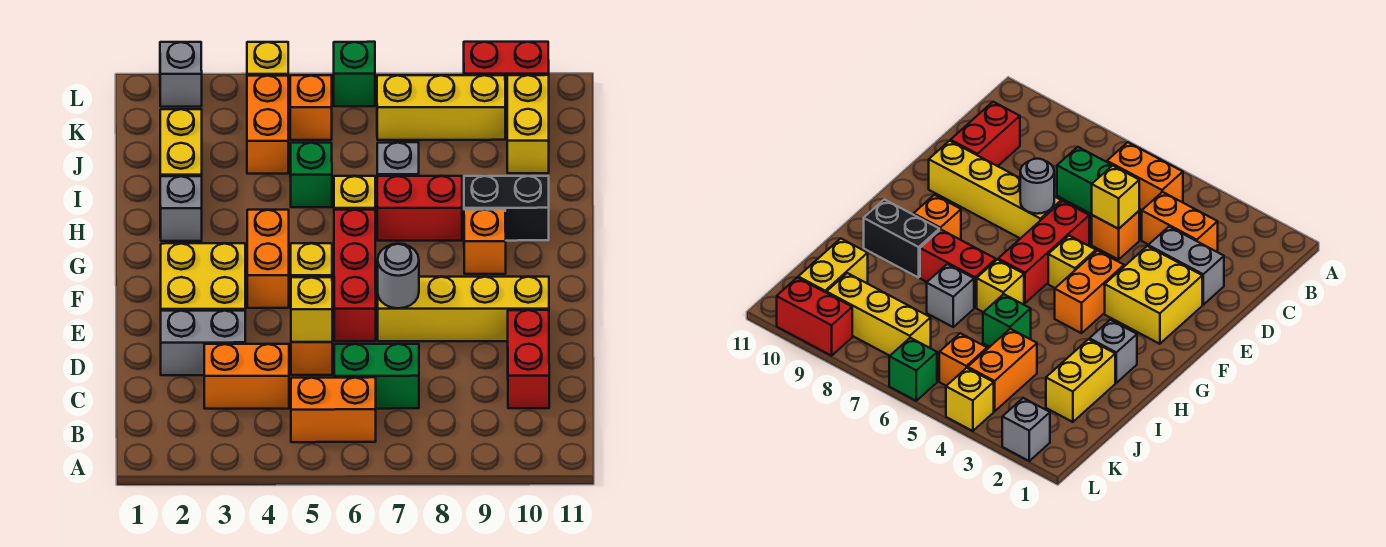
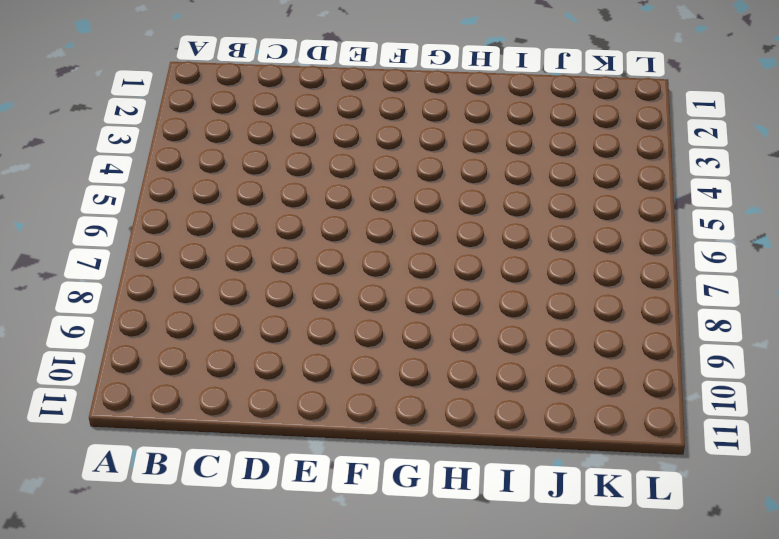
none -> orange 1x2 brick [291,377,376,442]
none -> orange 1x2 brick [204,344,289,409]
none -> green 1x2 brick [334,344,419,409]

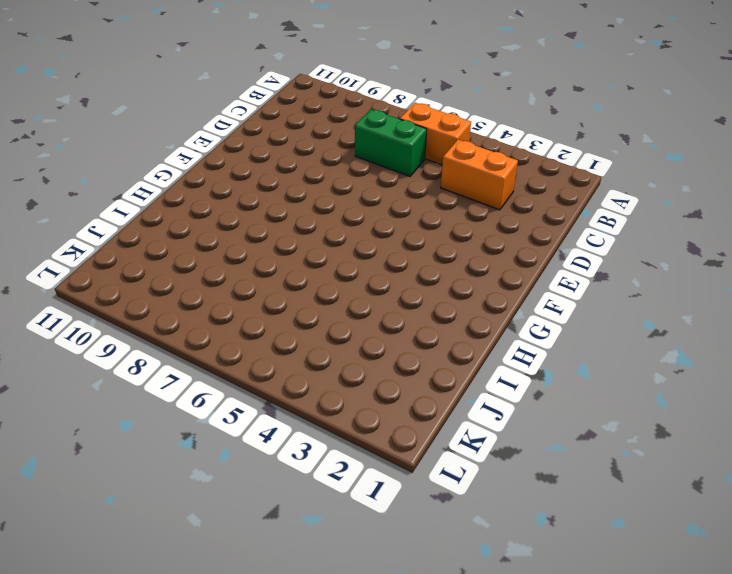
none -> red 1x2 brick [508,310,549,408]
none -> grey 1x2 brick [161,311,245,375]
none -> orange 1x1 brick [291,342,332,375]

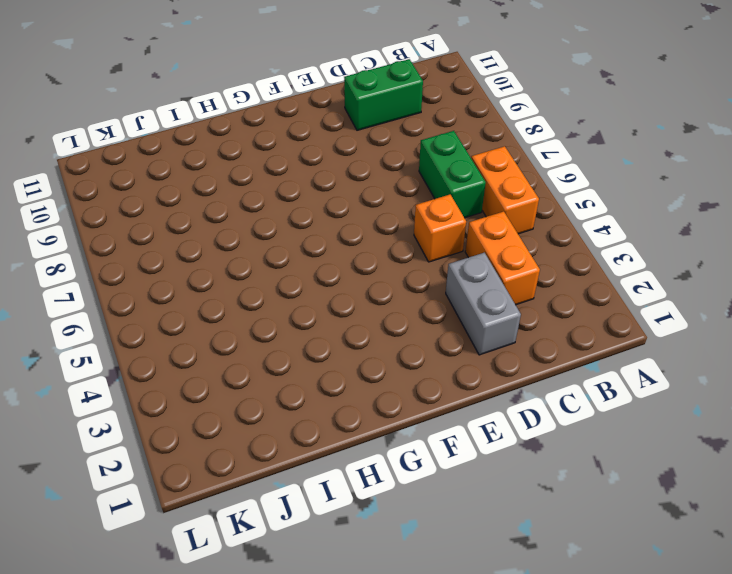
green 1x2 brick [344,59,423,130] -> red 1x2 brick [508,310,549,408]
none -> yellow 2x2 brick [161,243,245,311]
none -> red 1x3 brick [334,210,376,341]
none -> yellow 1x4 brick [378,277,549,341]

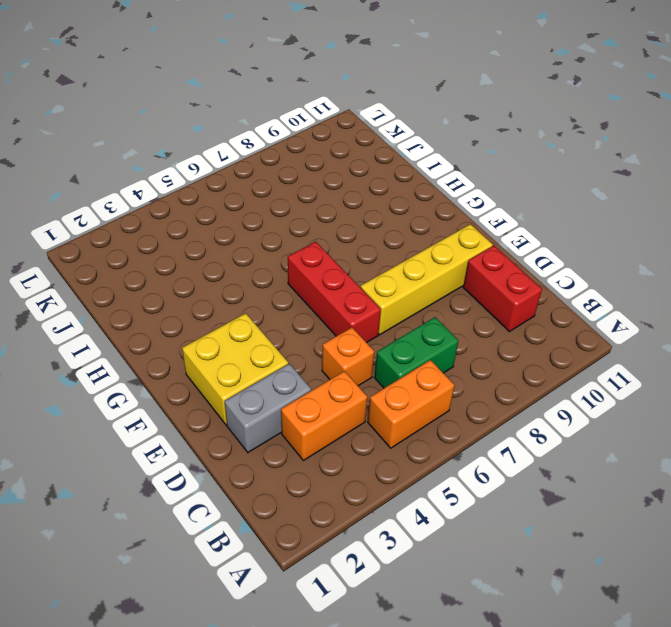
none -> orange 1x2 brick [247,210,289,308]
none -> yellow 1x1 brick [291,243,332,277]
none -> orange 1x1 brick [464,209,506,274]

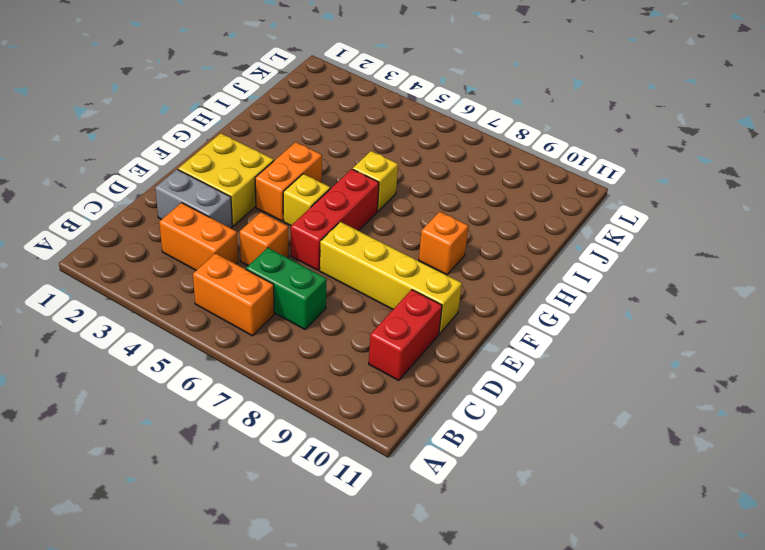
none -> grey 1x1 brick [160,176,202,241]
none -> red 1x2 brick [377,176,462,241]
none -> black 1x2 brick [464,176,549,241]

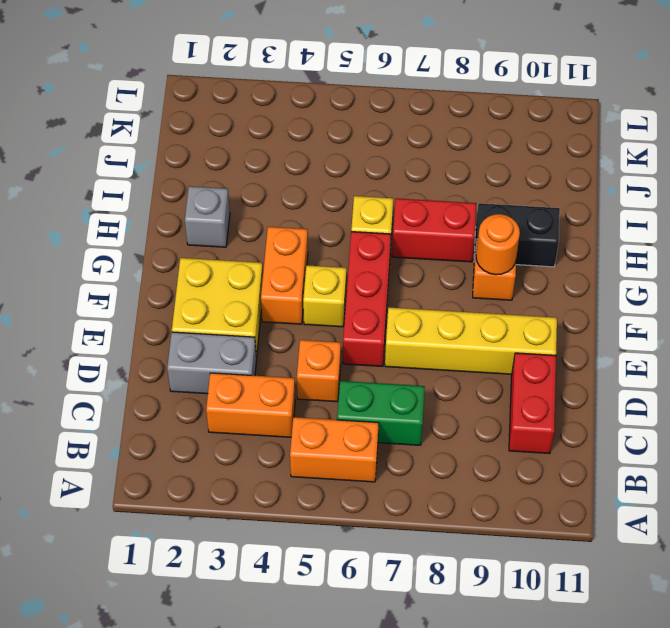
orange 1x1 round brick [476,214,520,275] -> none
none -> yellow 1x2 brick [160,109,202,176]
none -> green 1x1 brick [290,143,332,207]
none -> grey 1x1 brick [377,142,419,176]

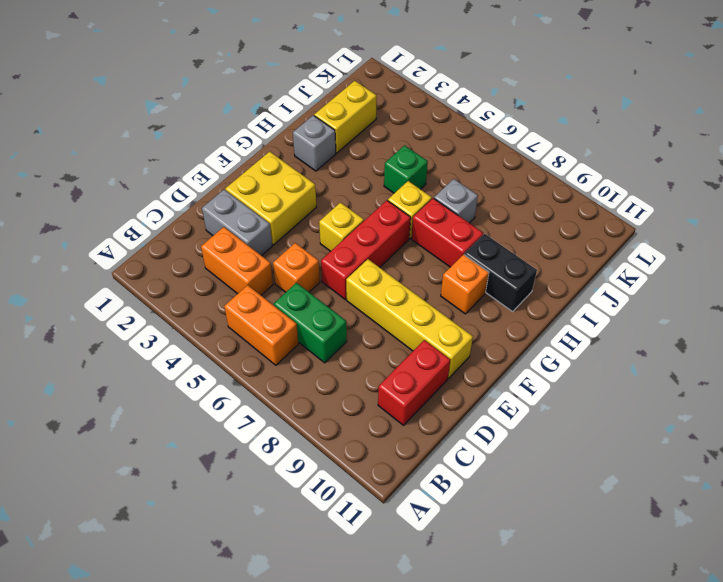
none -> orange 1x2 brick [247,210,289,308]
none -> orange 1x2 brick [247,76,288,174]
none -> yellow 1x2 brick [507,75,549,173]

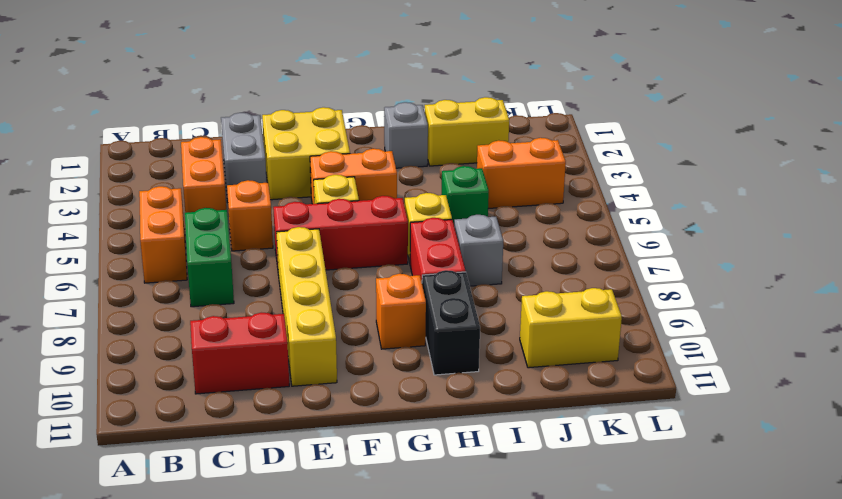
none -> orange 1x1 brick [290,75,332,140]
none -> yellow 1x3 brick [377,75,505,140]
none -> grey 1x1 brick [160,42,202,107]

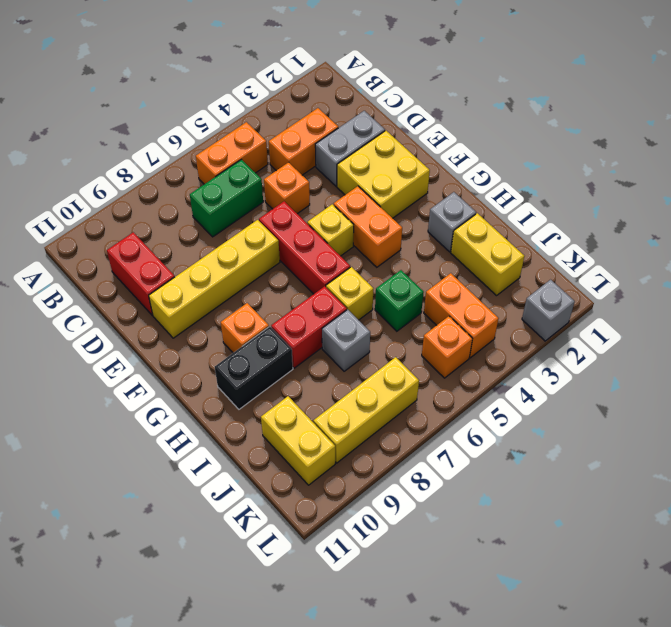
none -> yellow 1x1 brick [247,42,288,76]
none -> green 1x1 brick [334,42,375,106]
none -> red 1x2 brick [464,42,549,106]

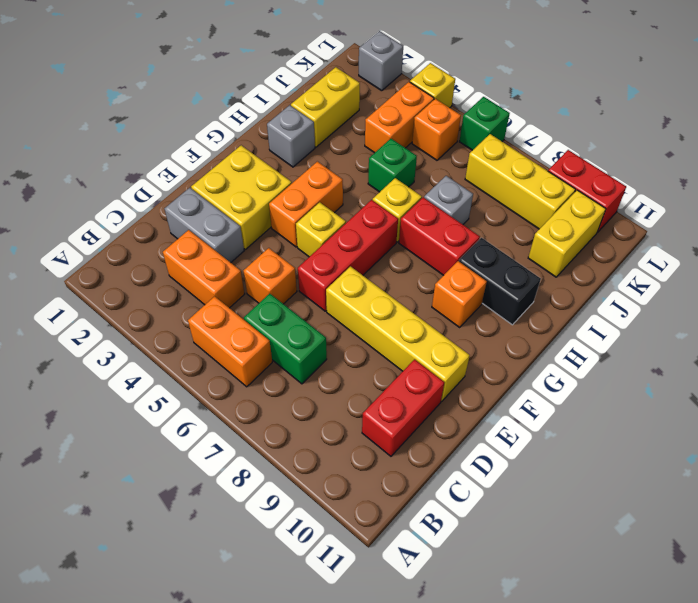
none -> yellow 1x1 brick [291,277,332,342]
none -> grey 1x1 round brick [378,244,419,308]

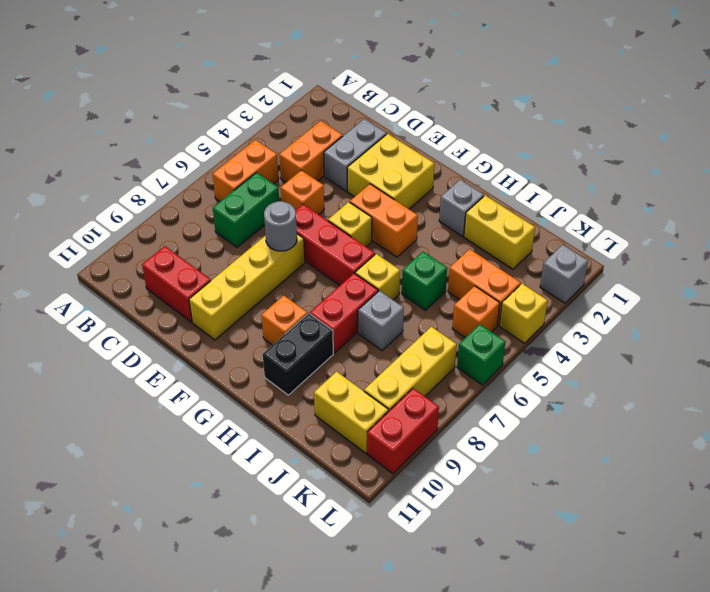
none -> yellow 1x1 brick [291,277,332,342]

